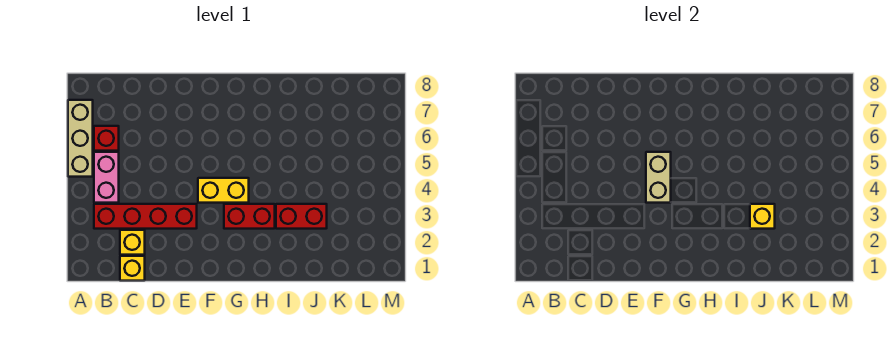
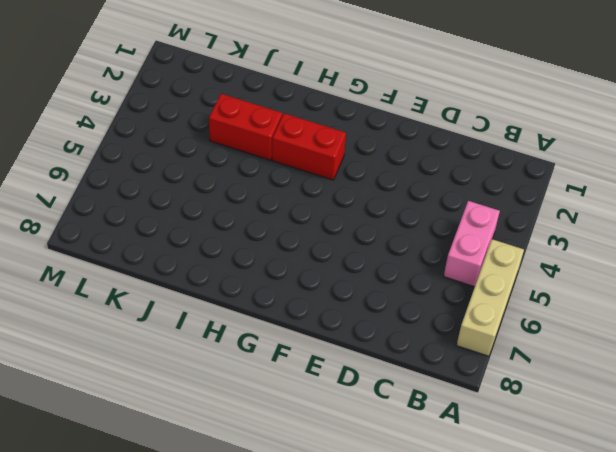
none -> red 1x4 brick [94,204,197,229]
none -> red 1x1 brick [94,126,119,151]

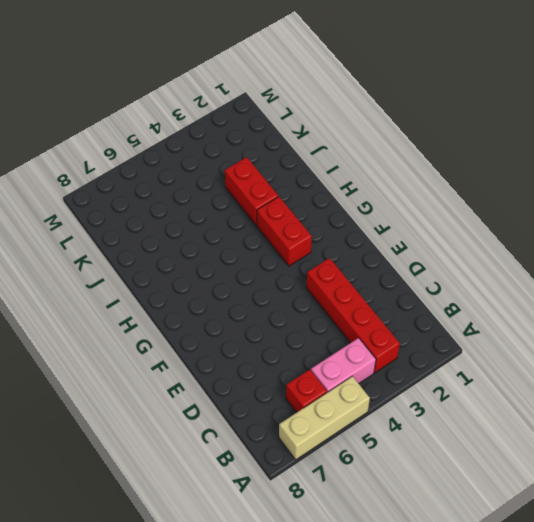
none -> yellow 1x1 brick [120,256,145,281]
none -> yellow 1x1 brick [120,230,145,255]

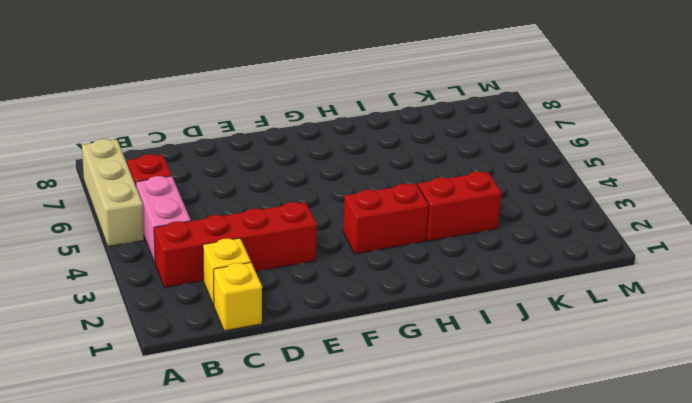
none -> yellow 1x2 brick [198,178,249,203]
none -> tan 1x2 brick [646,152,671,203]

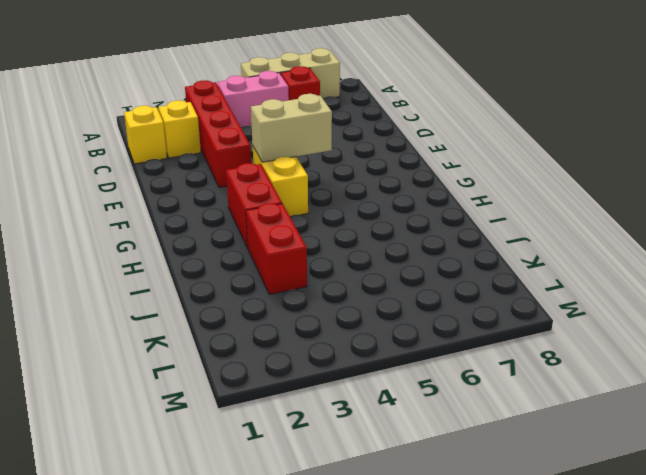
none -> yellow 1x1 brick [750,204,775,229]

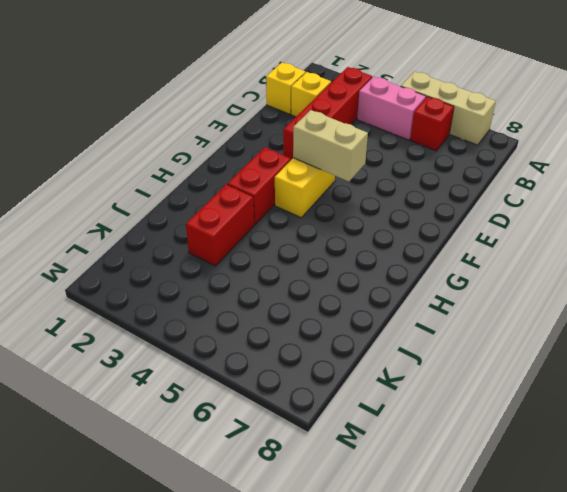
none -> yellow 1x1 brick [750,204,775,229]

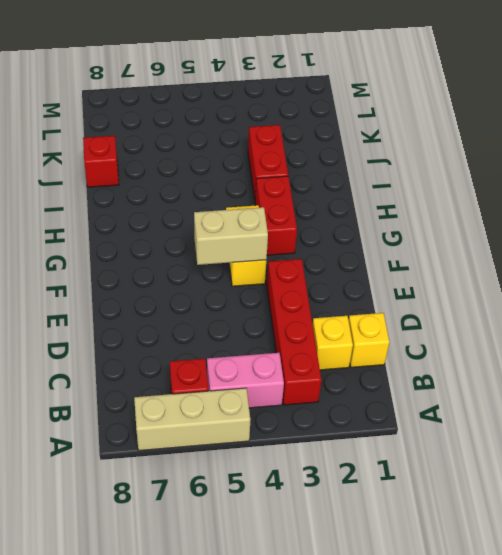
red 1x1 brick [83,136,119,187] -> none
none -> yellow 1x1 brick [750,204,775,229]

